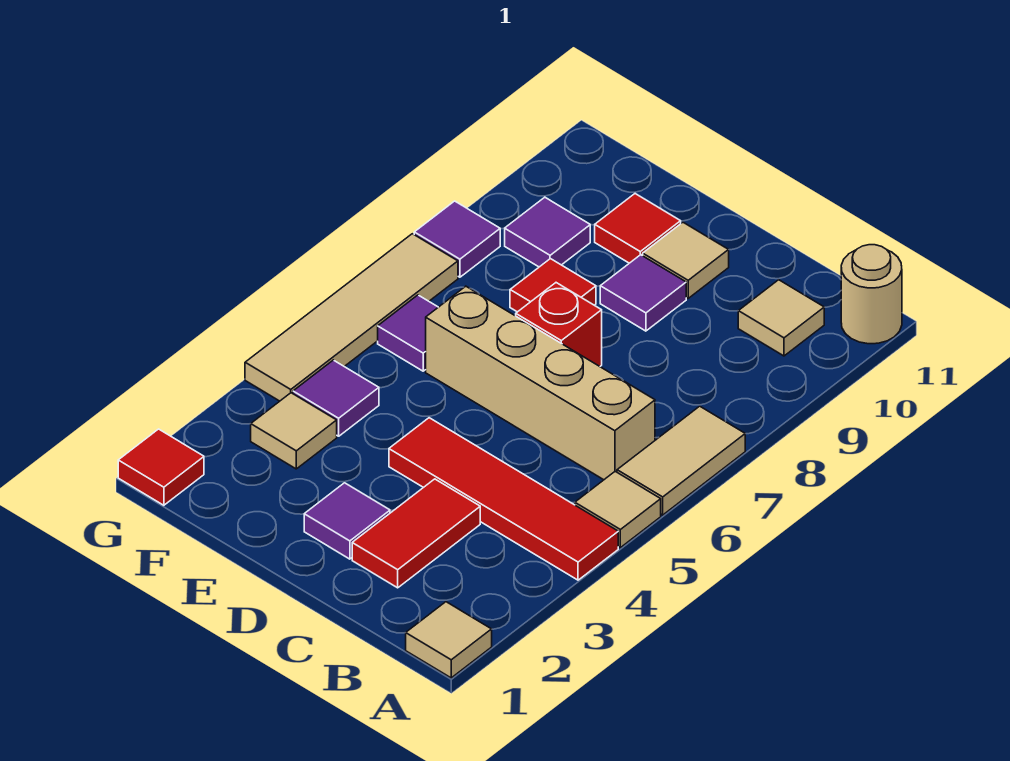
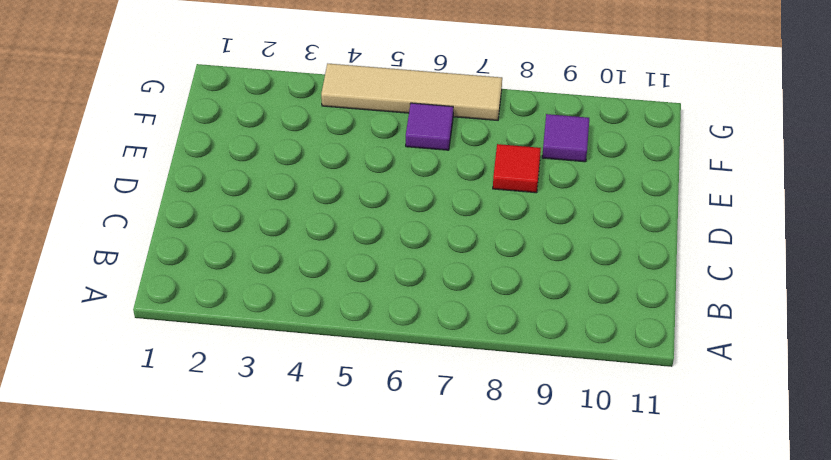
none -> tan 1x1 tile [406,602,492,678]
none -> red 1x4 tile [389,418,618,580]
none -> tan 1x1 tile [575,471,661,548]

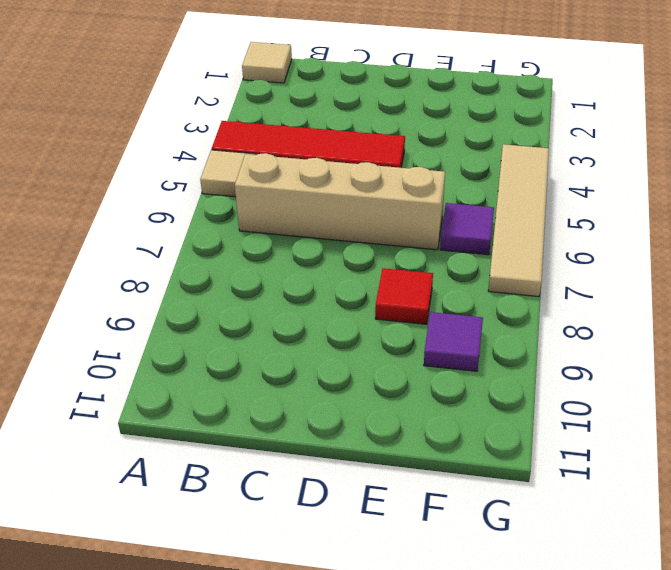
none -> tan 1x2 tile [617,406,745,515]
none -> tan 1x1 round brick [841,245,902,344]
none -> tan 1x1 tile [738,280,824,356]

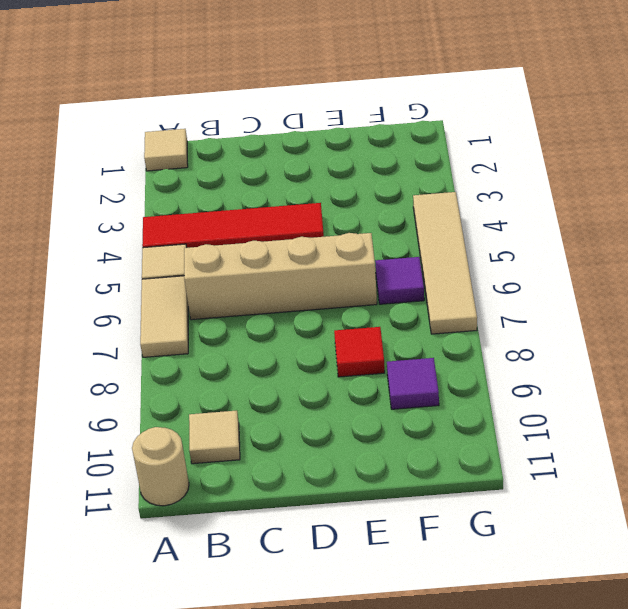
none -> red 1x2 tile [352,479,480,588]
none -> purple 1x1 tile [304,483,390,559]
none -> red 1x1 brick [516,283,602,366]

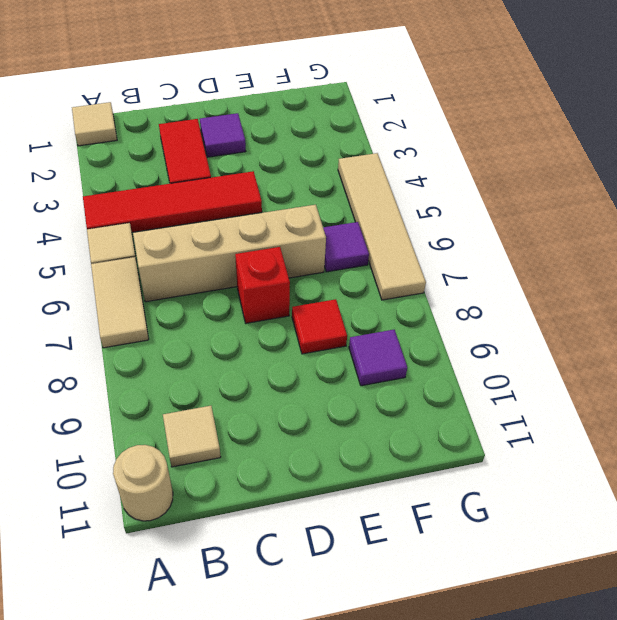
none -> purple 1x1 tile [600,255,686,331]
none -> tan 1x1 tile [643,222,729,298]
none -> red 1x1 tile [595,194,681,263]

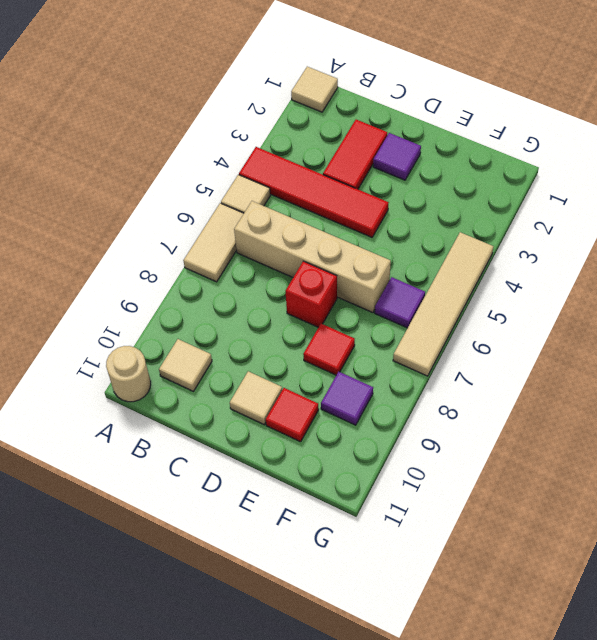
none -> purple 1x1 tile [600,255,686,331]
none -> tan 1x1 tile [251,393,337,469]
none -> purple 1x1 tile [293,360,379,436]

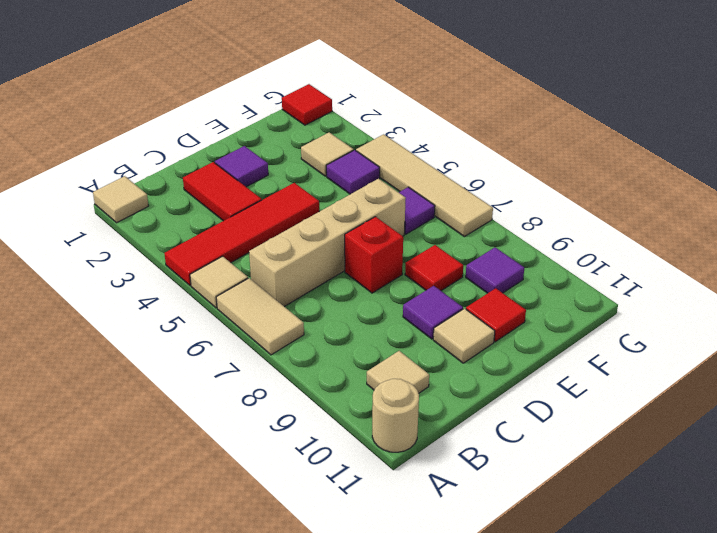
none -> purple 1x1 tile [414,201,500,277]

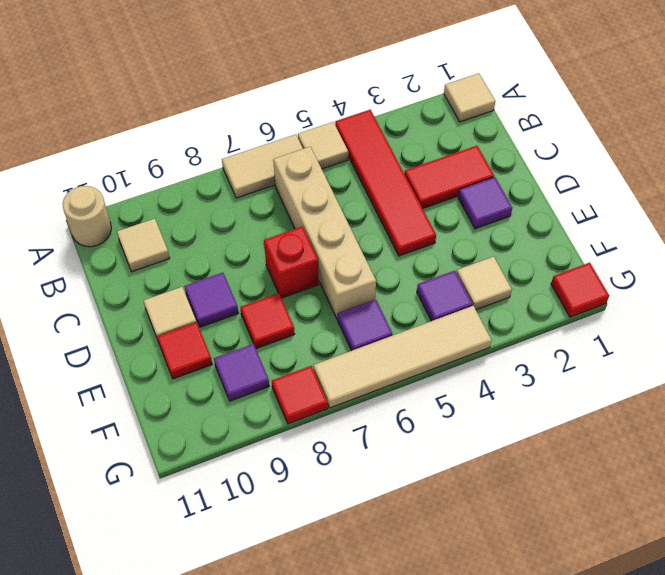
red 1x1 tile [272,366,328,424] -> purple 1x1 tile [414,201,500,277]

